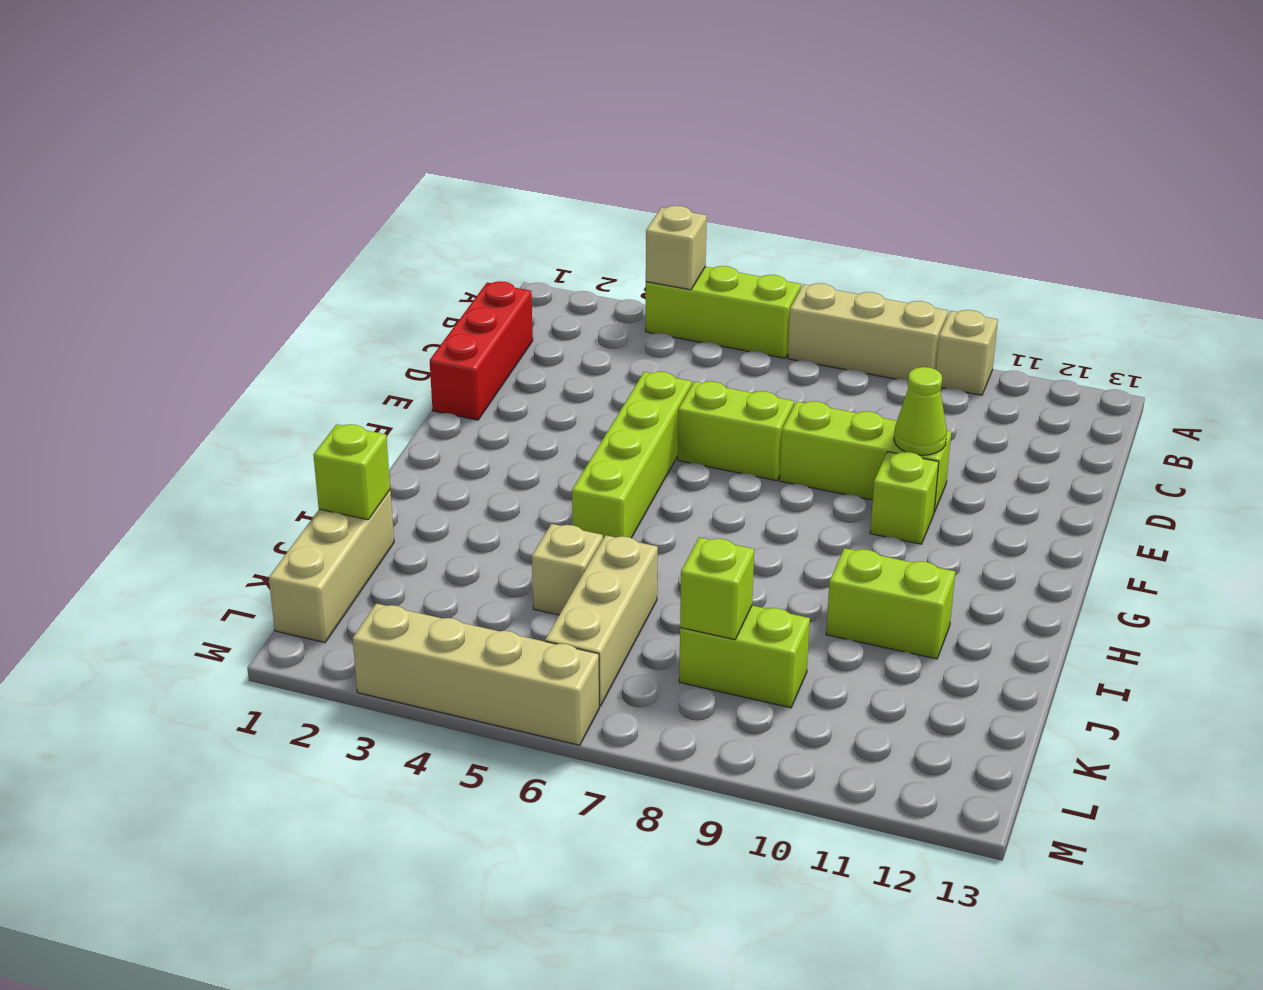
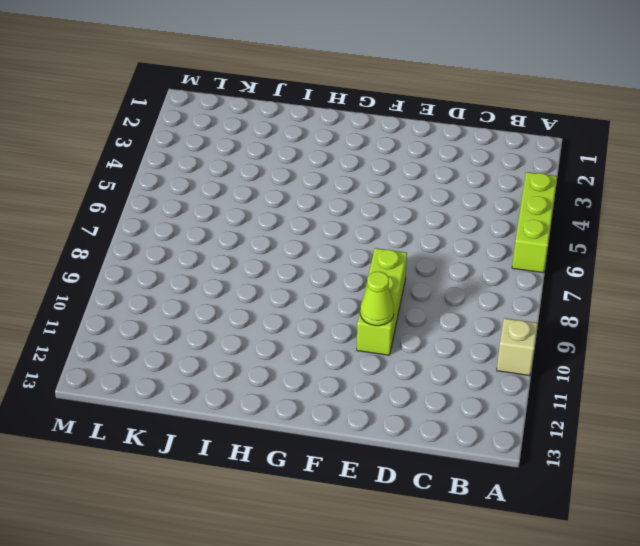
none -> tan 1x3 brick [788,283,948,379]
none -> red 1x3 brick [430,281,533,420]
none -> lime 1x4 brick [572,372,692,539]

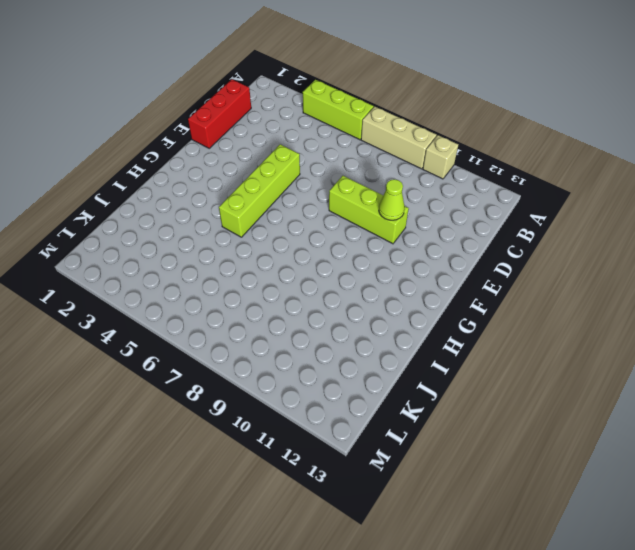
none -> lime 1x2 brick [678,381,794,481]
none -> lime 1x1 brick [870,452,939,544]
none -> lime 1x2 brick [826,548,955,659]

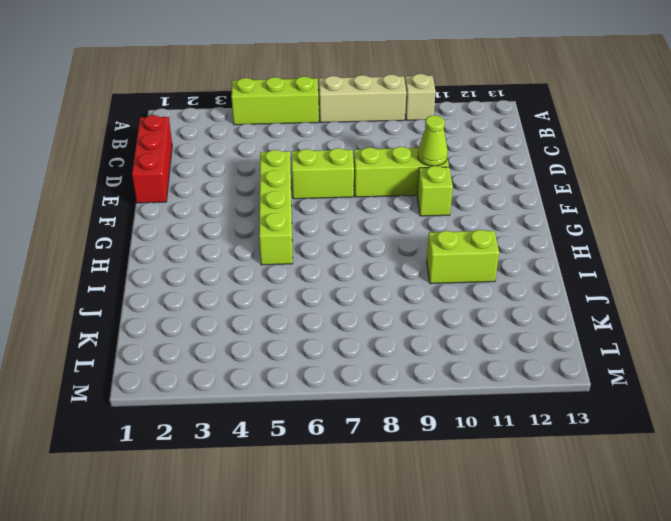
none -> tan 1x3 brick [269,490,394,643]
none -> tan 1x1 brick [532,524,603,615]
none -> tan 1x3 brick [545,535,658,706]

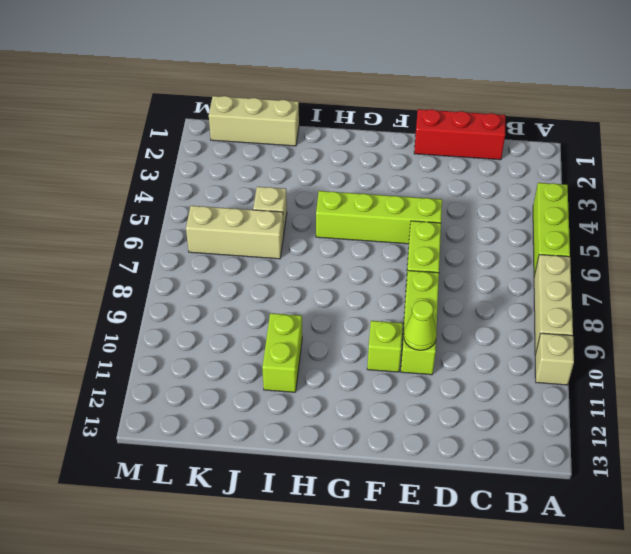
none -> lime 1x2 brick [679,605,810,708]
none -> tan 1x4 brick [353,604,599,745]
none -> tan 1x1 brick [646,206,707,290]

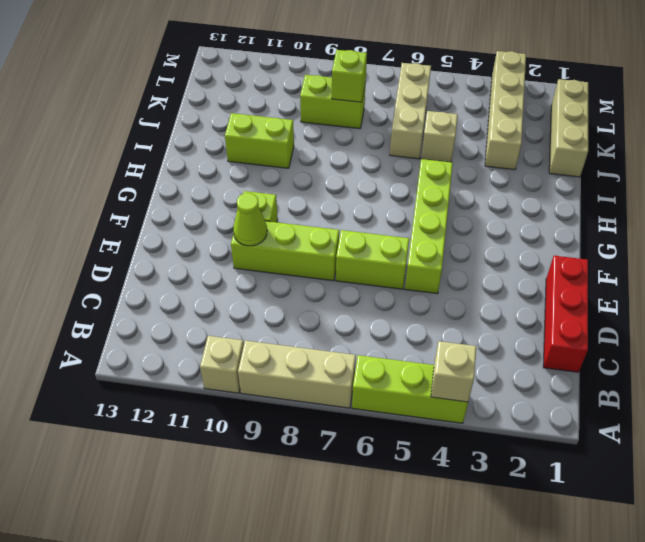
tan 1x4 brick [485,51,526,170] -> tan 1x4 brick turned to [353,604,599,745]
none -> lime 1x1 brick [313,424,390,520]

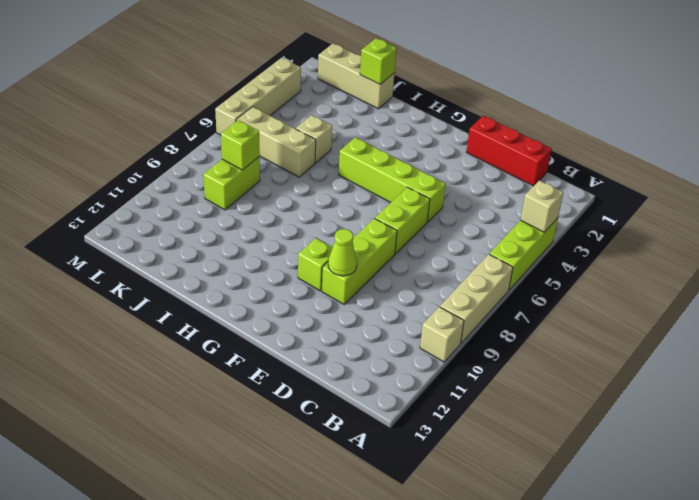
none -> lime 1x2 brick [826,548,955,659]

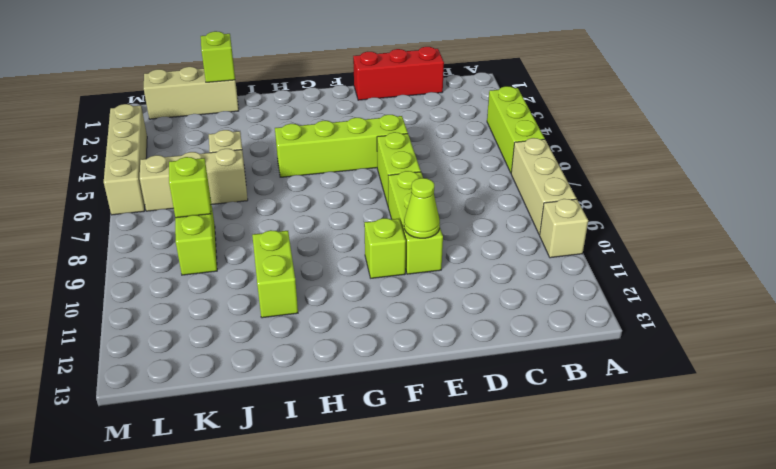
none -> tan 1x1 brick [646,206,707,290]

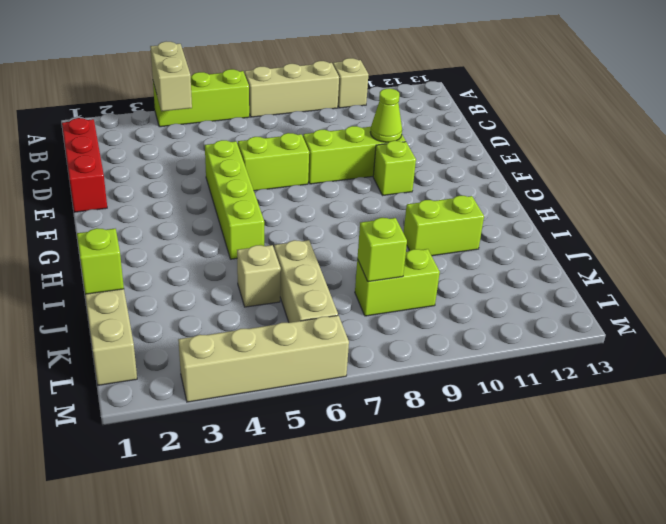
tan 1x2 brick [150,42,192,111] -> tan 1x1 brick [646,206,707,290]

